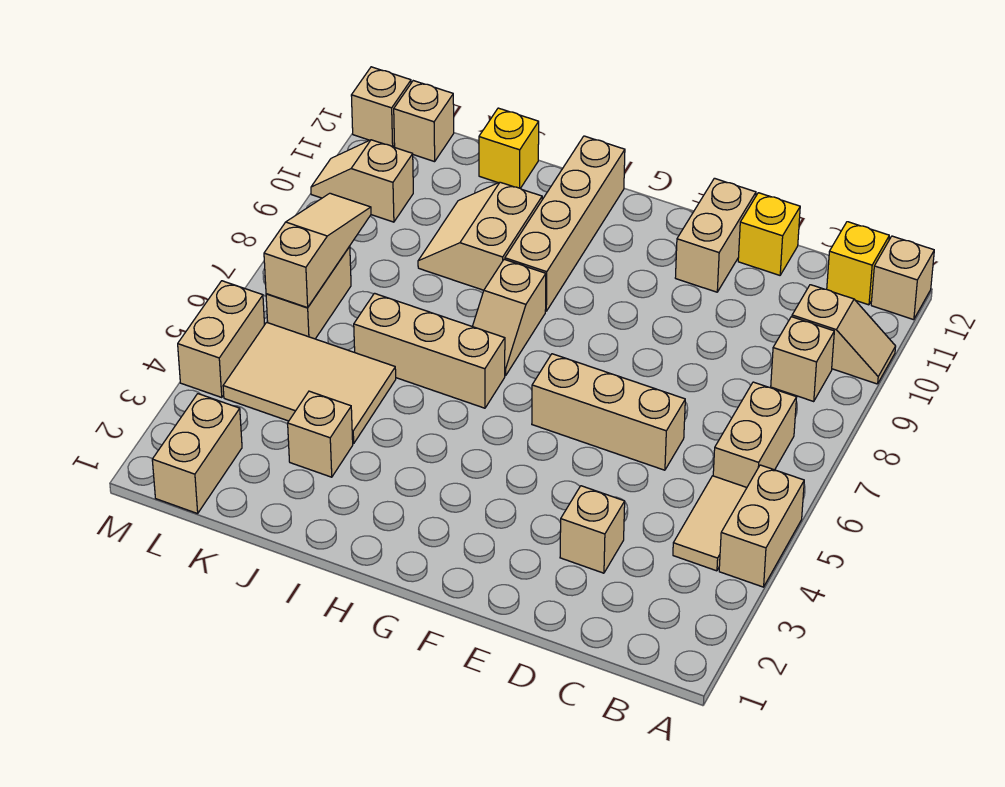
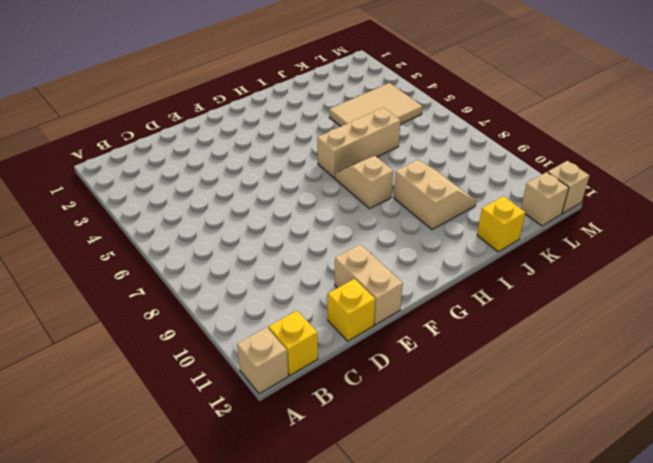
none -> tan 1x2 brick [719,465,804,587]
none -> tan 1x2 slope [792,285,896,384]
none -> tan 1x2 tile [673,476,747,571]

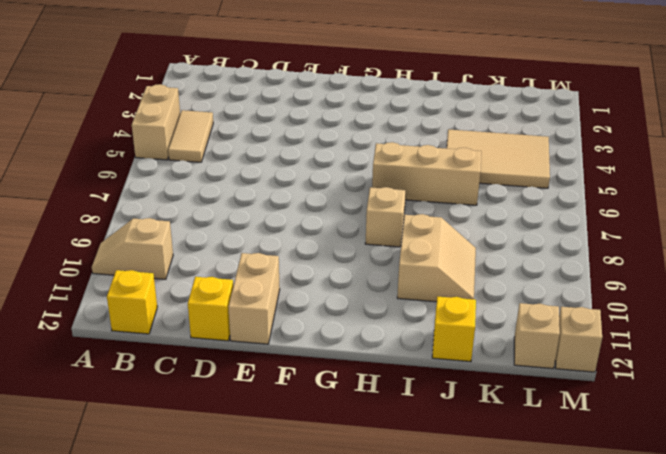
none -> tan 1x1 brick [871,236,934,320]
none -> tan 1x2 brick [713,382,797,487]
none -> tan 1x1 brick [771,317,834,401]

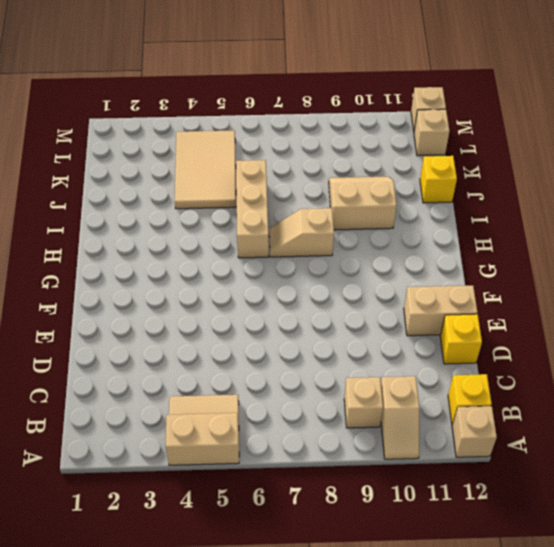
none -> tan 1x2 brick [713,382,797,487]
none -> tan 1x1 brick [560,486,625,573]
none -> tan 1x3 brick [532,354,685,470]

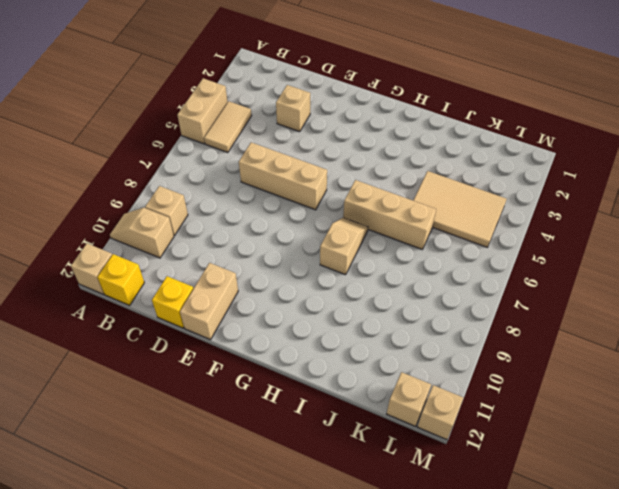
none -> tan 1x2 brick [713,382,797,487]
none -> tan 1x4 brick [505,136,625,311]
none -> tan 2x2 slope [418,182,542,290]

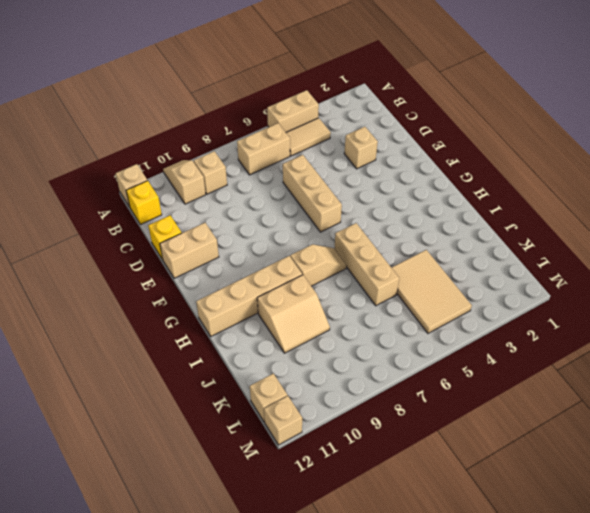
none -> tan 1x1 brick [288,391,353,477]
none -> yellow 1x1 brick [479,108,539,188]
none -> tan 1x2 brick [152,394,242,514]

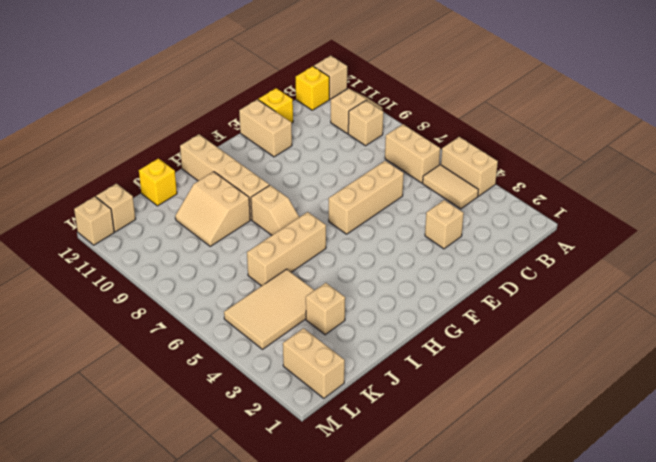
none -> tan 1x2 brick [266,246,351,339]
none -> tan 1x2 slope [311,140,413,222]
none -> tan 1x2 brick [178,281,265,397]

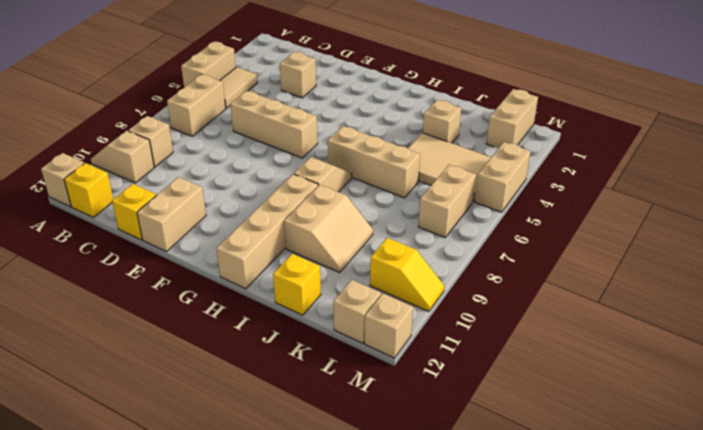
yellow 1x2 slope [370,238,444,311] -> tan 1x2 slope [311,140,413,222]
none -> tan 1x3 slope [264,193,371,308]

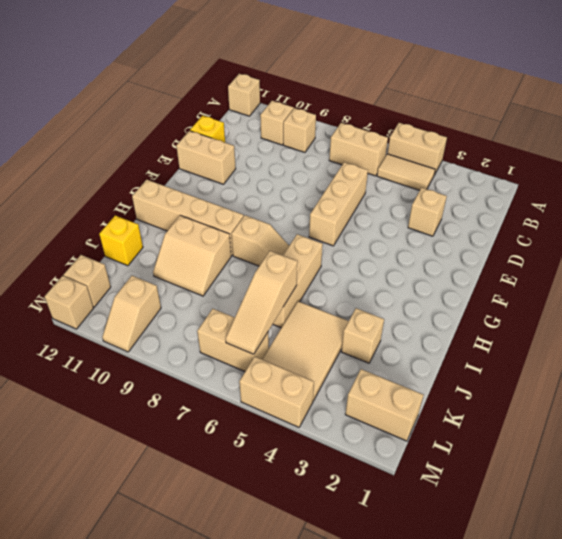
tan 1x3 slope [226,251,297,354] -> tan 1x3 slope turned to [264,193,371,308]
none -> yellow 1x1 brick [827,222,889,305]

